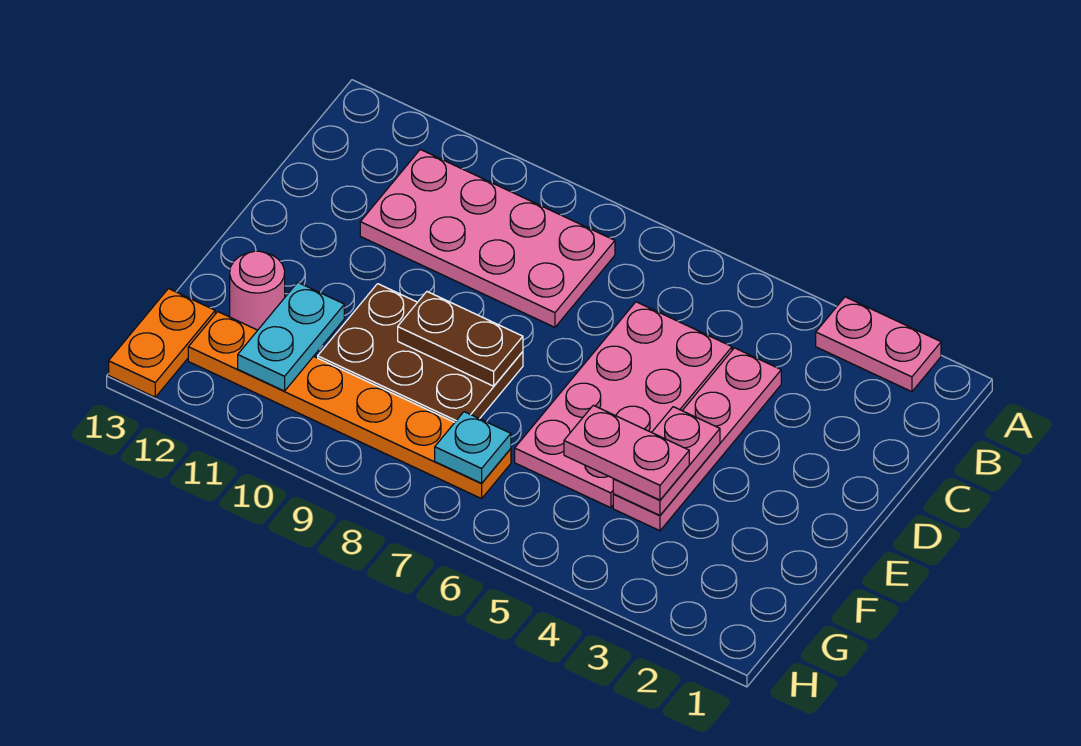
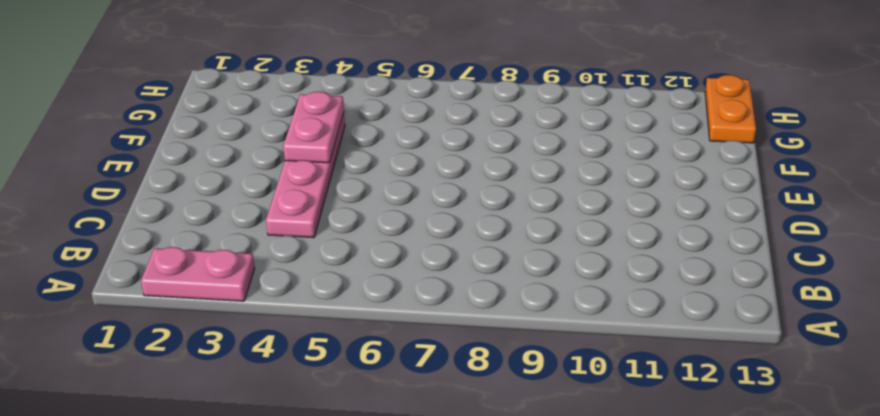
none -> pink 2x4 plate [360,149,615,327]
none -> pink 2x4 plate [515,302,732,508]
none -> brown 2x3 plate [318,284,523,422]

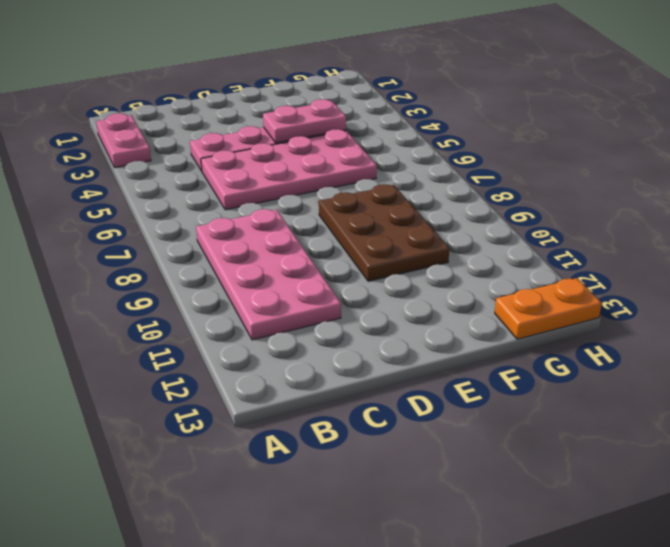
none -> pink 1x1 round brick [230,251,285,330]
none -> orange 1x6 plate [188,312,511,499]
none -> brown 1x2 plate [398,292,523,386]

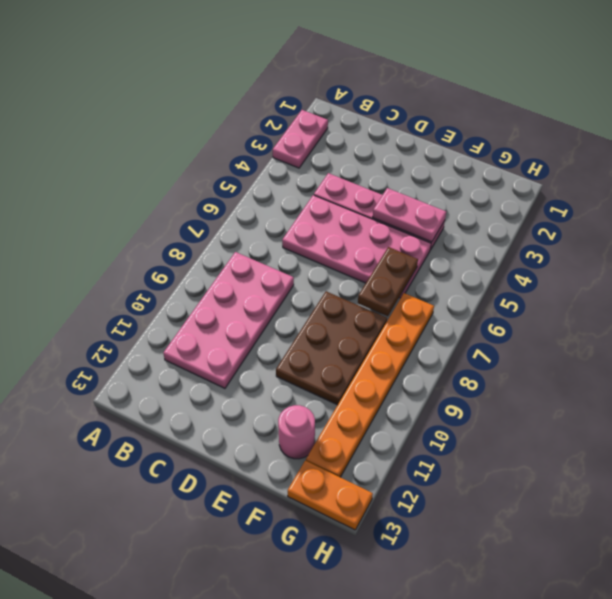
brown 1x2 plate [358,247,418,316] -> brown 1x2 plate moved to [398,292,523,386]
none -> cyan 1x2 plate [238,282,344,391]
none -> cyan 1x1 plate [435,412,511,483]
none -> pink 1x2 plate [564,405,689,500]

